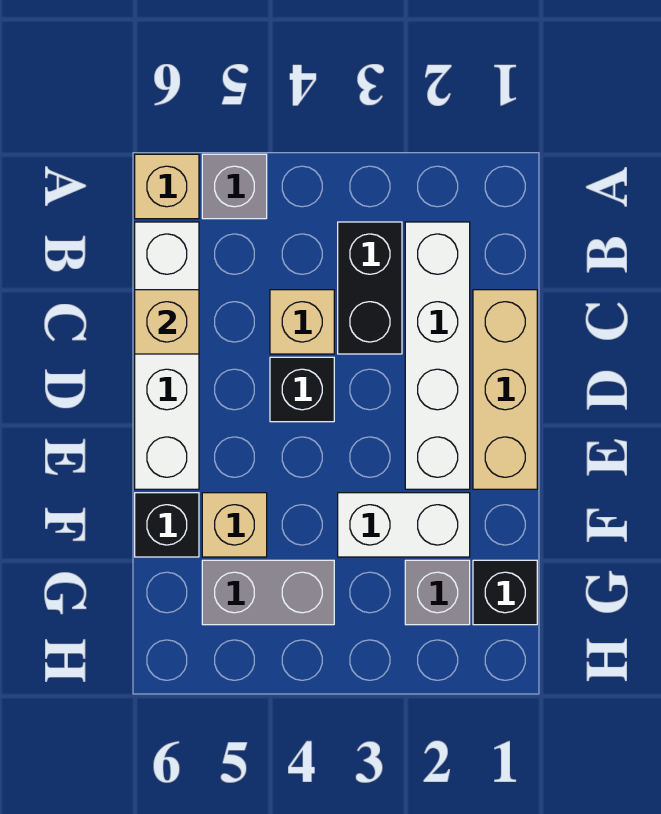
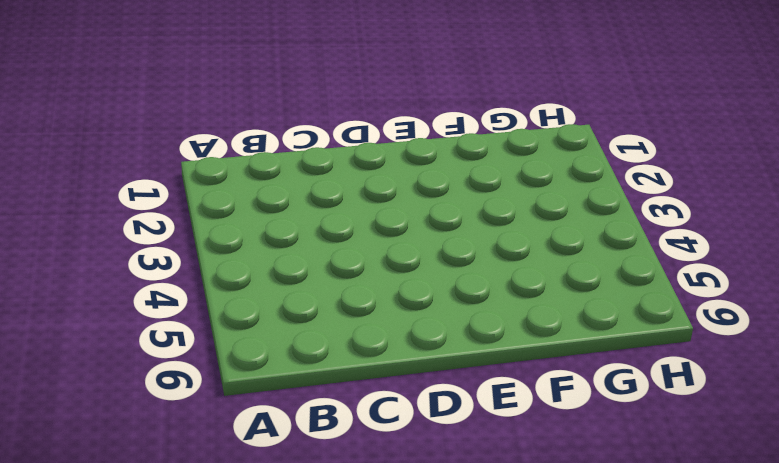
none -> grey 1x1 brick [202,154,267,219]
none -> tan 1x1 brick [135,154,199,219]
none -> white 1x4 brick [405,222,470,489]

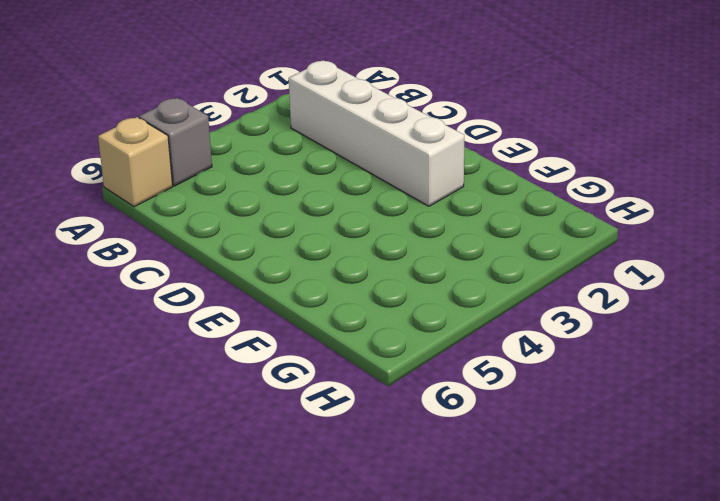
none -> black 1x2 brick [338,222,402,354]
none -> white 1x4 brick [135,222,199,489]
none -> tan 1x3 brick [473,290,537,489]

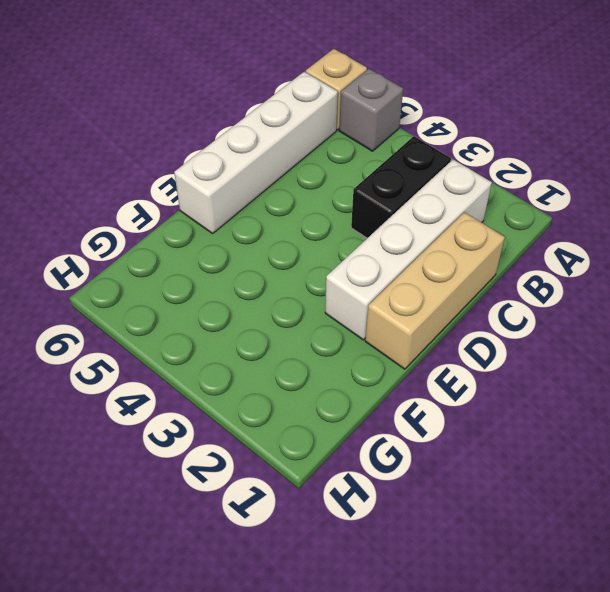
none -> tan 1x1 brick [270,290,334,354]
none -> black 1x1 brick [270,357,334,422]
none -> white 1x2 brick [338,493,470,557]

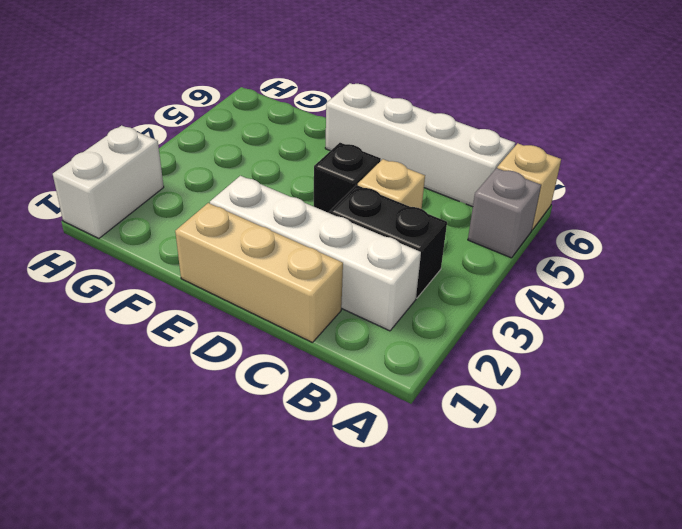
white 1x2 brick [53,125,164,238] -> white 1x2 brick moved to [338,493,470,557]
none -> tan 1x1 brick [202,493,267,557]
none -> black 1x1 brick [135,493,199,557]
none -> black 1x1 brick [473,560,537,625]

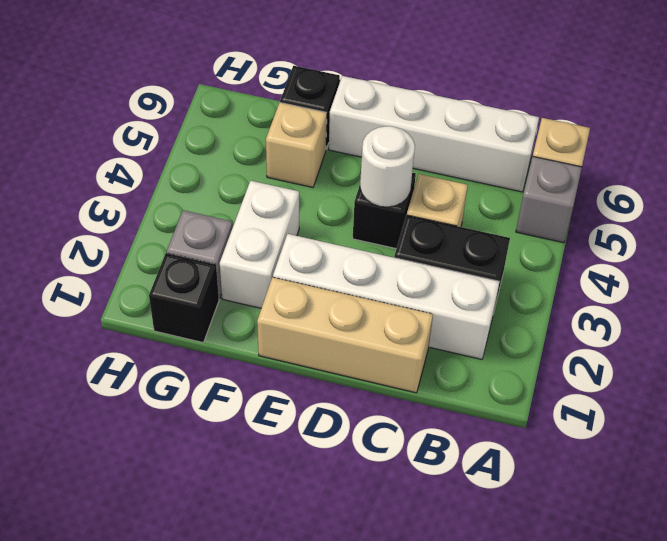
white 1x1 round brick [360,126,415,207] -> none
none -> grey 1x2 brick [202,560,334,625]
none -> tan 1x1 brick [135,290,199,354]

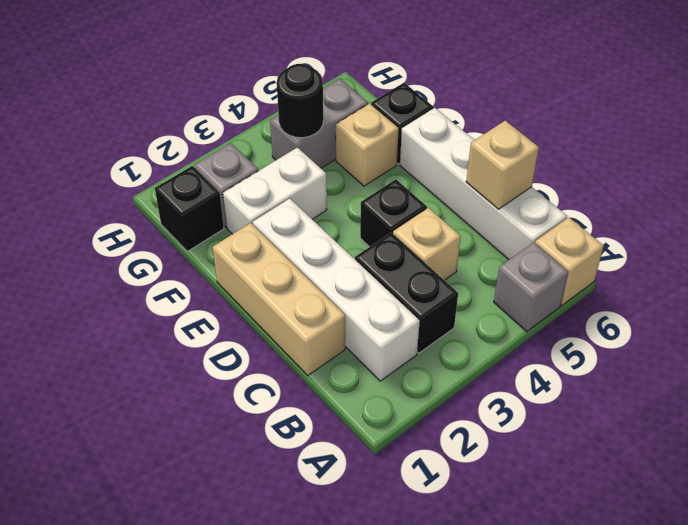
black 1x1 round brick [277,64,323,138] -> none

